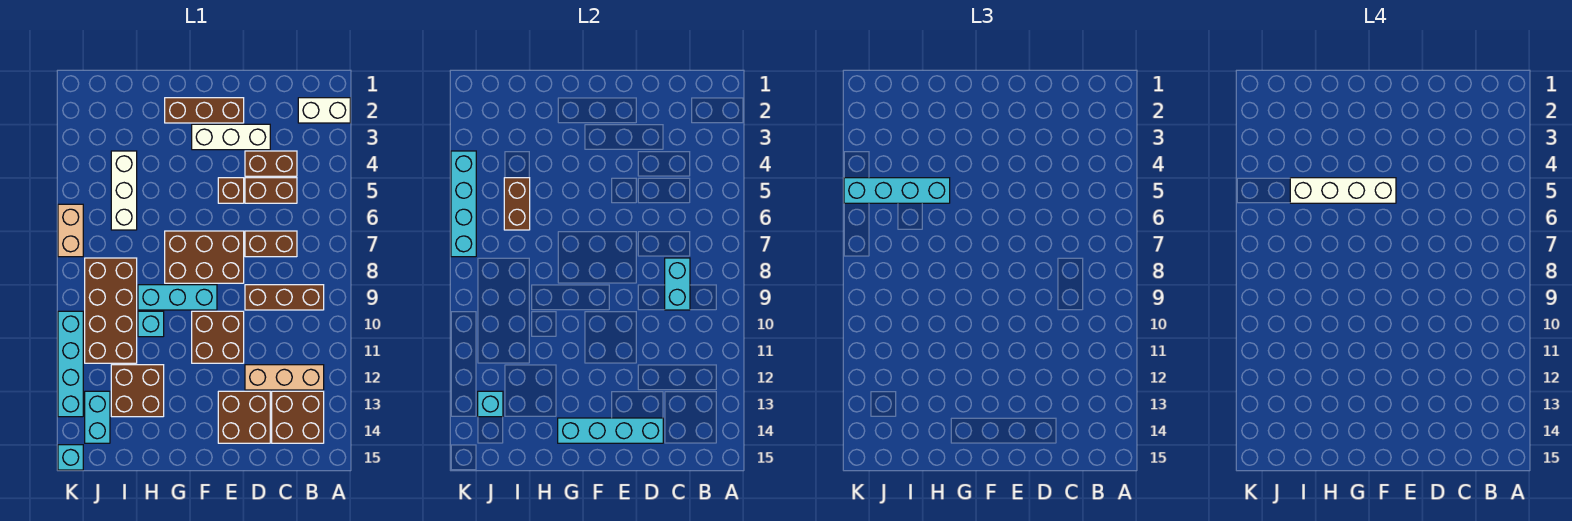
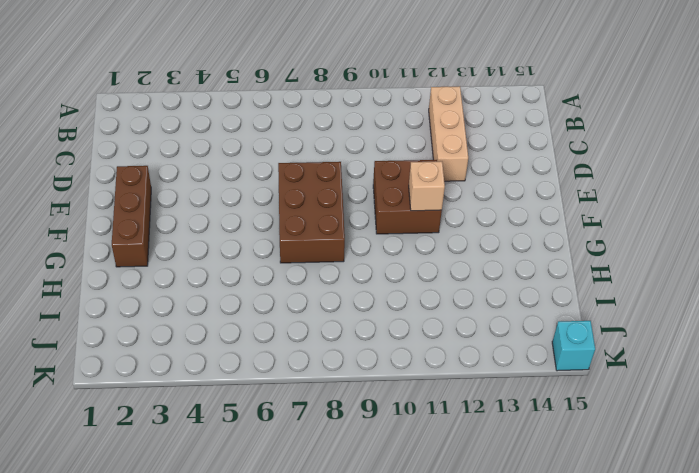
tan 1x1 brick [409,161,445,211] -> none
none -> white 1x2 brick [298,98,350,123]
none -> brown 1x3 brick [245,285,324,310]
none -> brown 2x2 brick [272,391,324,443]

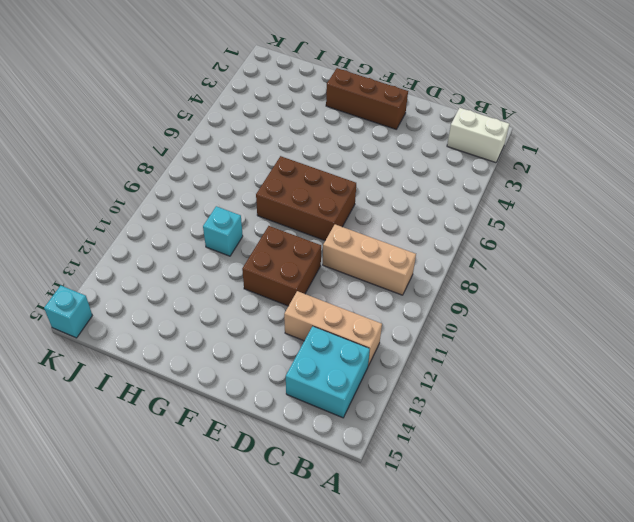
tan 1x3 brick [323,224,416,295] -> brown 1x3 brick [245,285,324,310]
cyan 2x2 brick [286,326,370,418] -> brown 2x2 brick [272,391,324,443]
none -> brown 1x2 brick [245,151,297,176]
none -> brown 1x2 brick [245,178,297,203]
none -> brown 1x2 brick [245,231,297,257]

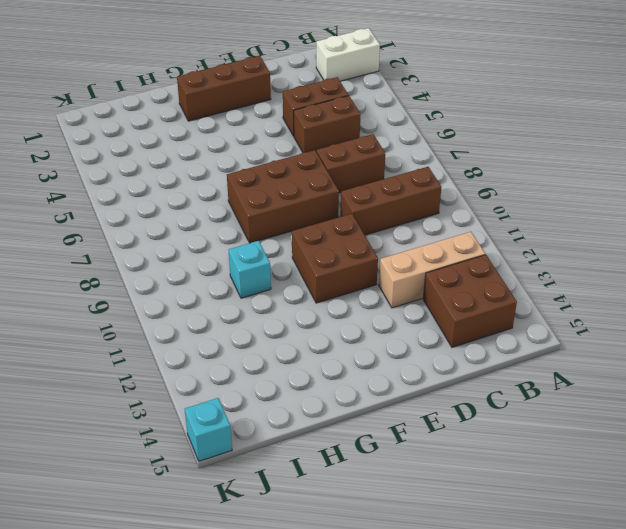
none -> white 1x3 brick [192,124,270,150]
none -> brown 2x2 brick [218,391,270,443]
none -> brown 1x1 brick [218,178,244,203]

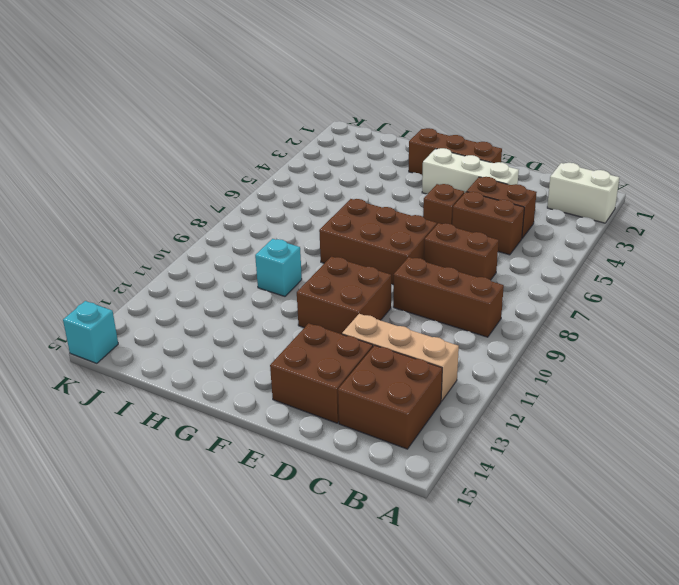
none -> cyan 1x3 brick [138,285,217,310]
none -> brown 2x2 brick [111,365,164,417]
none -> white 1x3 brick [111,151,137,230]

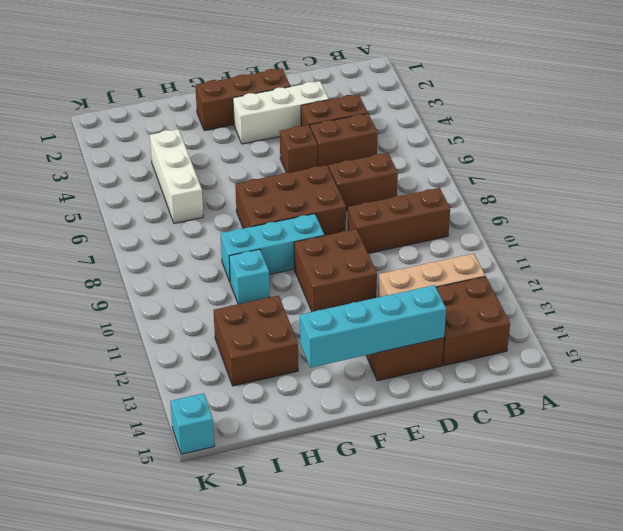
none -> white 1x2 brick [298,98,350,123]
none -> brown 2x4 brick [85,258,137,363]
none -> cyan 1x2 brick [85,391,110,443]

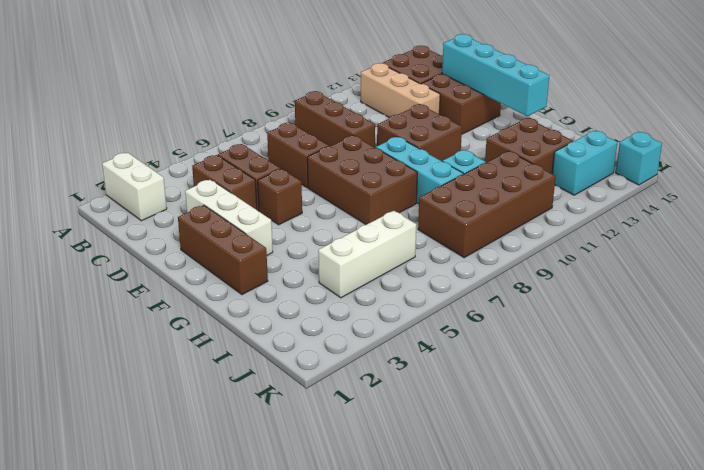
none -> tan 1x2 brick [58,204,83,257]
none -> cyan 1x4 brick [58,311,83,417]
none -> cyan 1x2 brick [665,258,690,310]

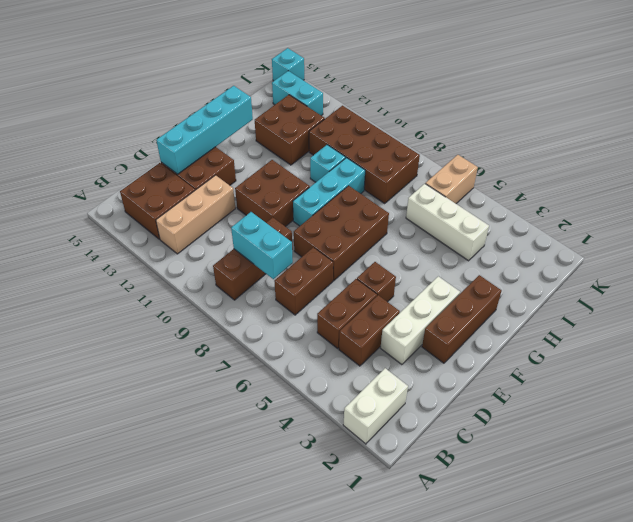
tan 1x2 brick [425,155,478,204] -> tan 1x2 brick turned to [58,204,83,257]
none -> cyan 1x4 brick [58,311,83,417]
none -> brown 1x2 brick [504,178,530,230]
none -> cyan 1x1 brick [478,391,503,417]

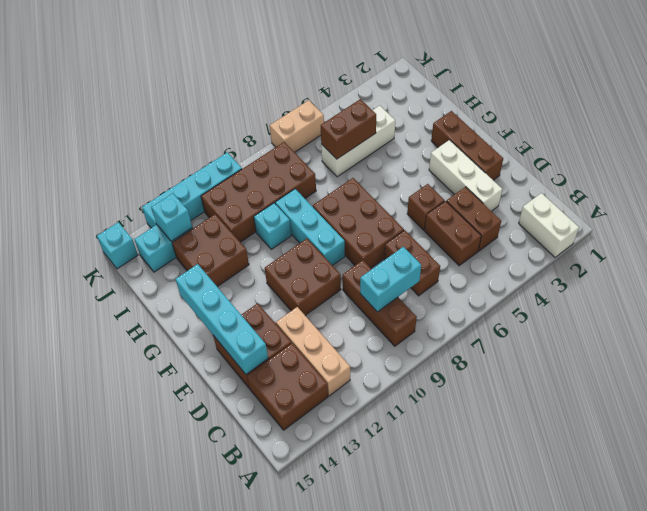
none -> cyan 1x4 brick [451,151,476,257]
none -> cyan 1x4 brick [844,178,950,203]
none -> white 1x4 brick [1290,178,1396,203]

